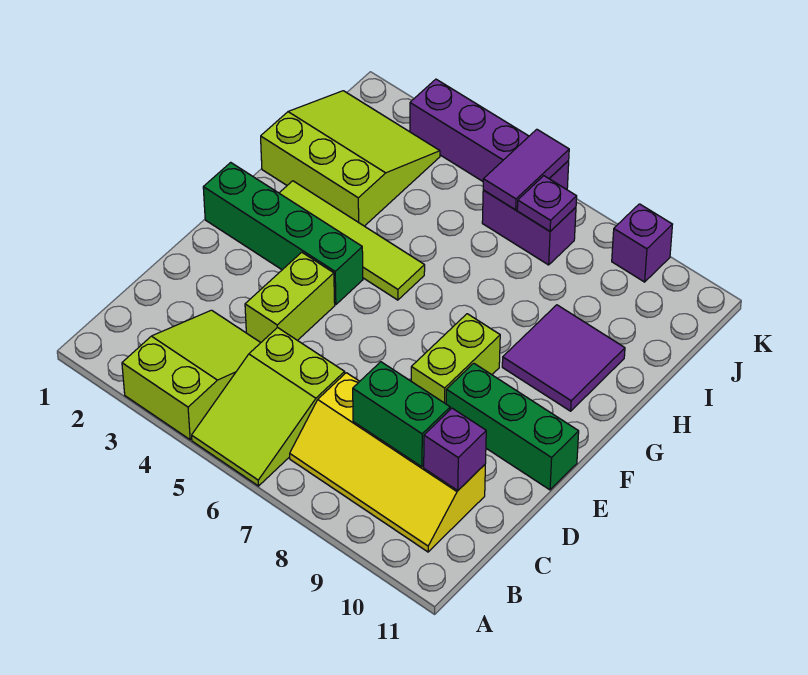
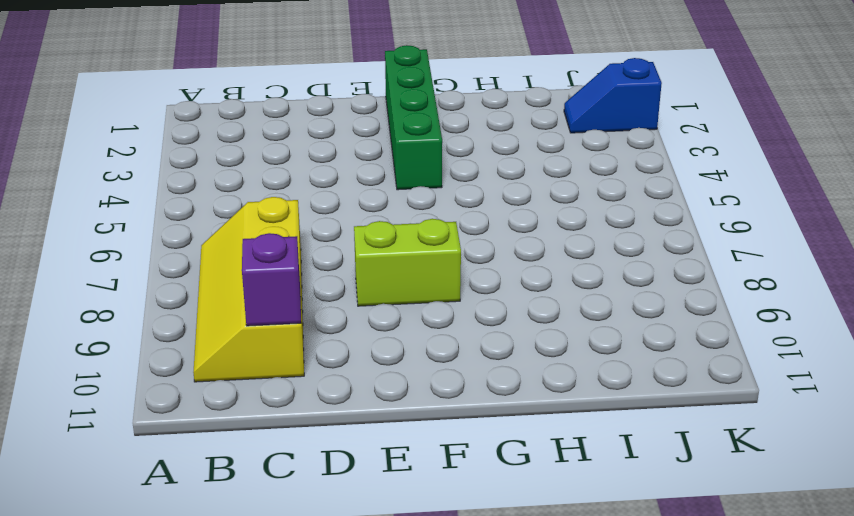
blue 1x2 slope [564,58,662,133] -> lime 3x3 slope [261,91,440,226]
none -> lime 2x3 slope [122,310,261,440]
none -> lime 2x3 slope [192,327,345,486]
none -> lime 1x2 brick [245,252,335,342]

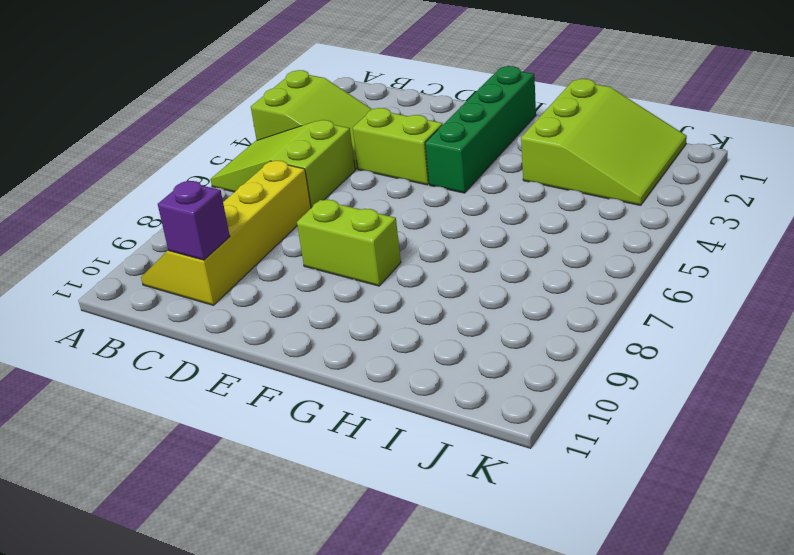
none -> green 1x3 brick [446,363,579,490]
none -> lime 1x4 tile [279,181,425,300]
none -> purple 2x2 tile [502,305,625,411]

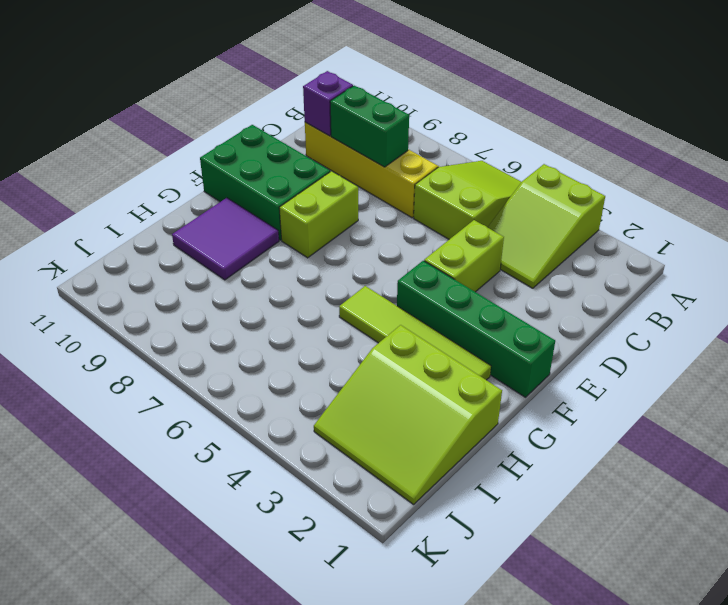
green 2x3 brick [200,125,330,240] -> green 1x3 brick [446,363,579,490]
none -> purple 1x2 brick [482,190,576,265]
none -> purple 1x4 brick [410,79,569,190]
none -> purple 1x1 brick [612,204,672,282]

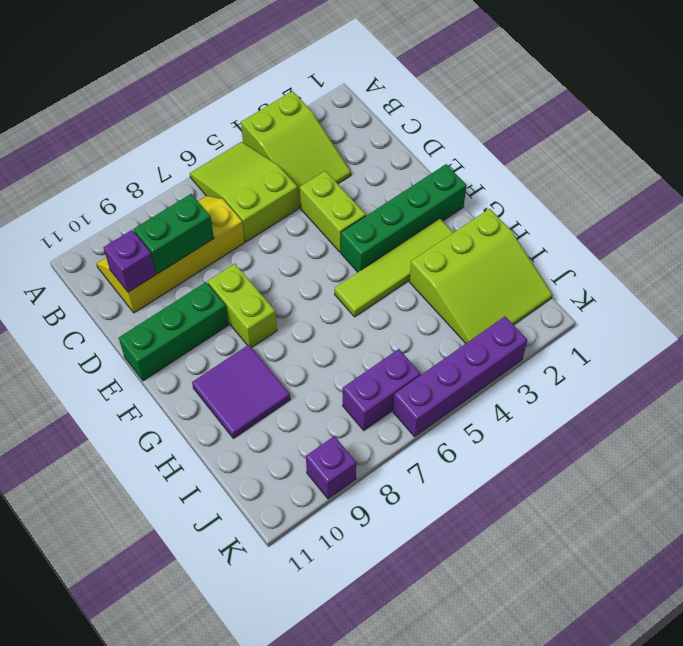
none -> purple 1x2 tile [483,129,569,210]
none -> purple 1x1 plate [517,176,577,231]

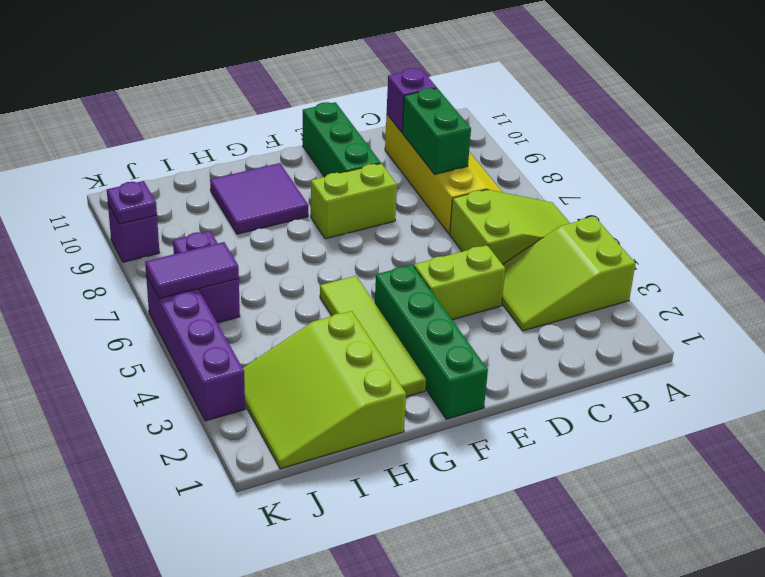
purple 1x1 plate [107,181,157,224] -> purple 1x1 plate moved to [517,176,577,231]

